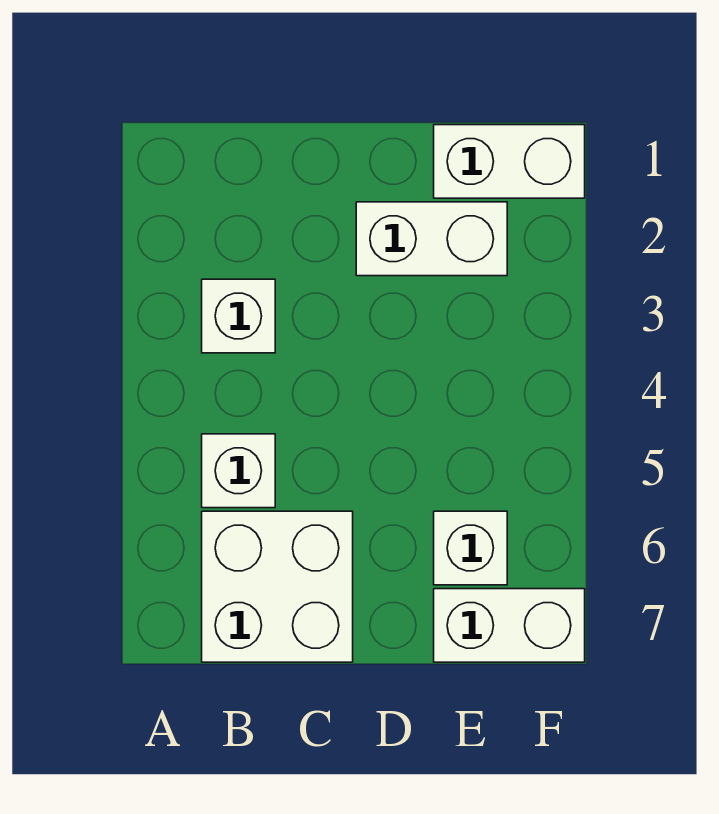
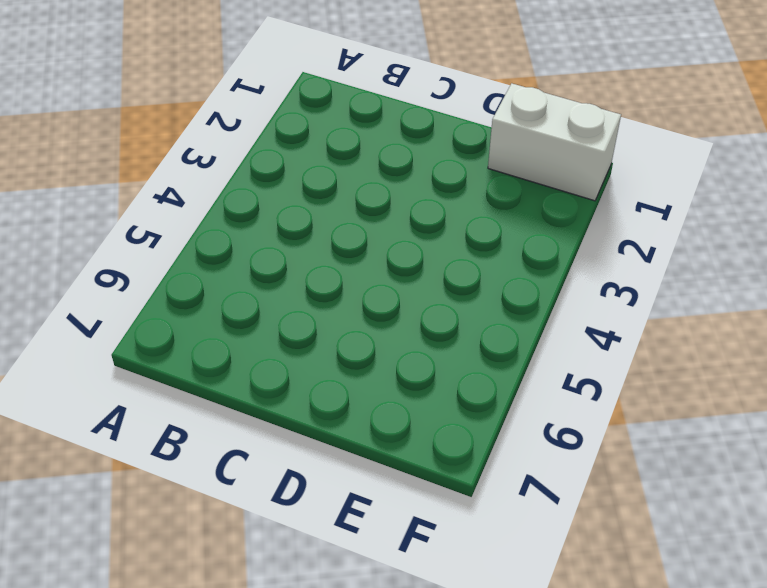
none -> white 1x1 brick [202,279,275,353]
none -> white 1x1 brick [202,434,275,508]

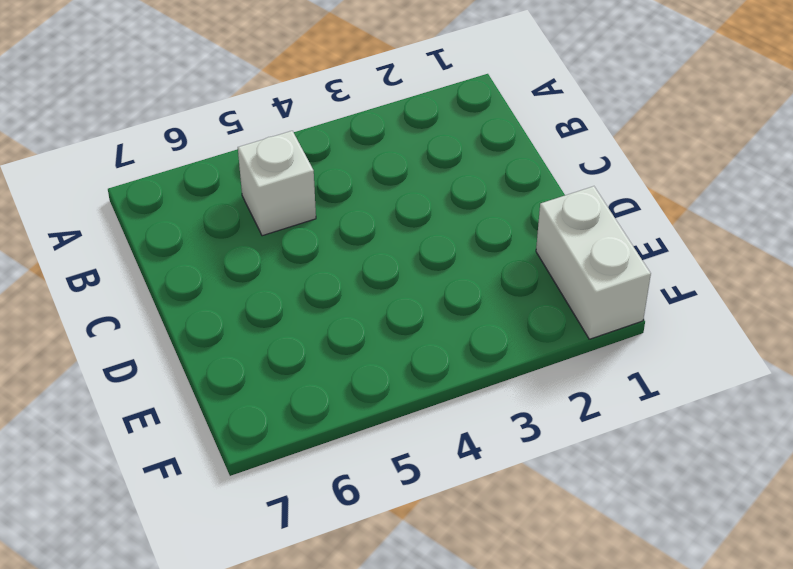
none -> white 1x1 brick [202,279,275,353]
none -> white 2x2 brick [202,511,353,662]

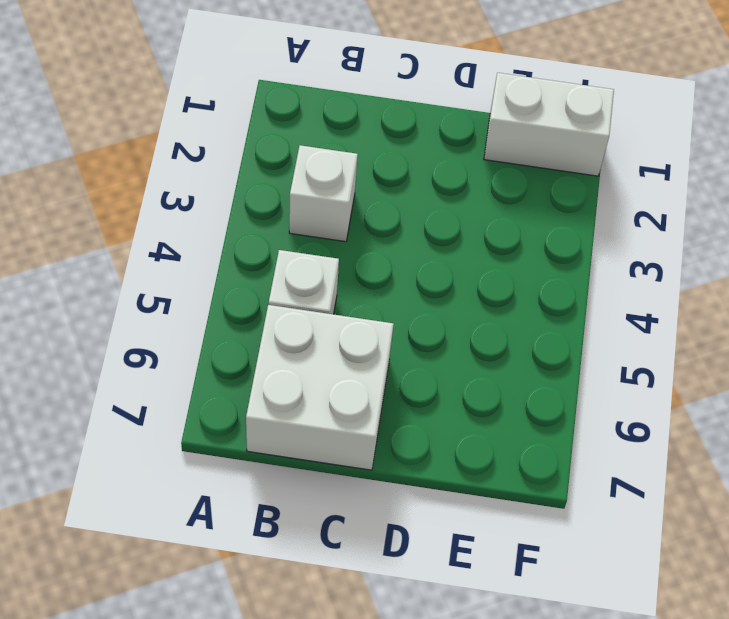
none -> white 1x2 brick [356,202,507,276]
none -> white 1x1 brick [434,511,507,585]

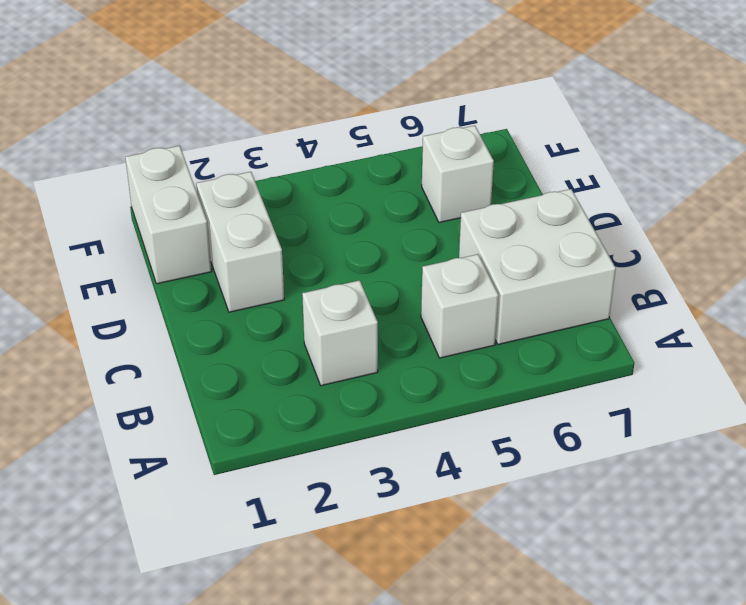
none -> white 1x2 brick [434,589,585,662]

